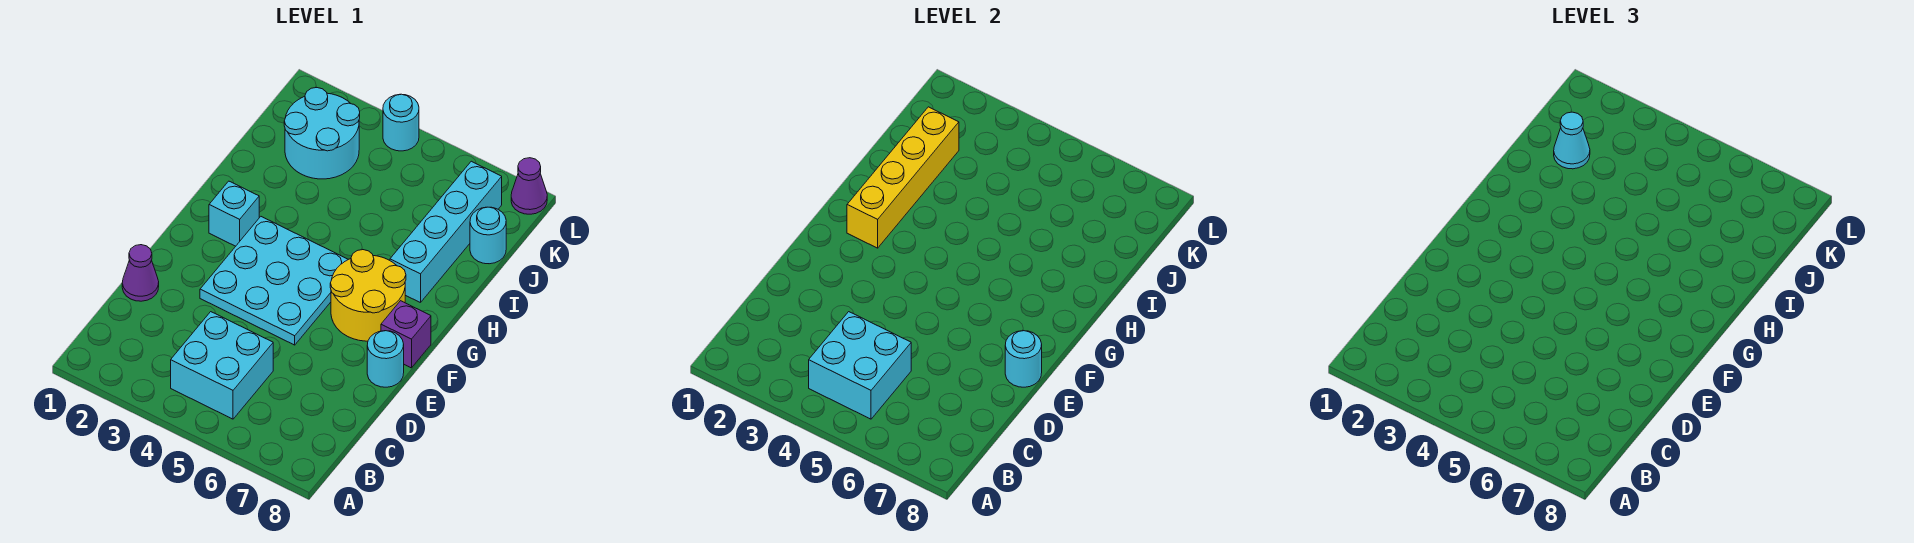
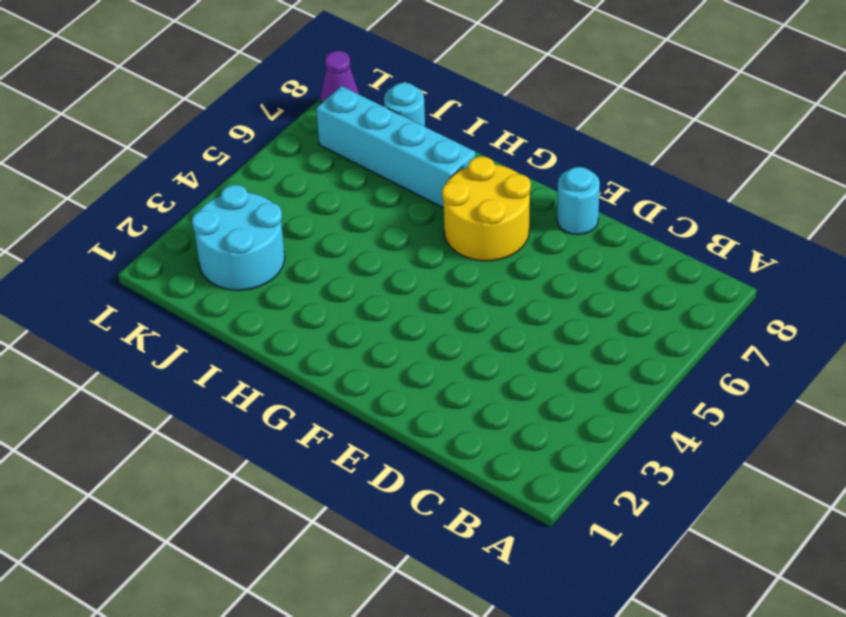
none -> cyan 2x2 brick [171,312,273,419]
none -> purple 1x1 cone [122,245,159,301]
none -> cyan 3x3 plate [200,217,348,345]

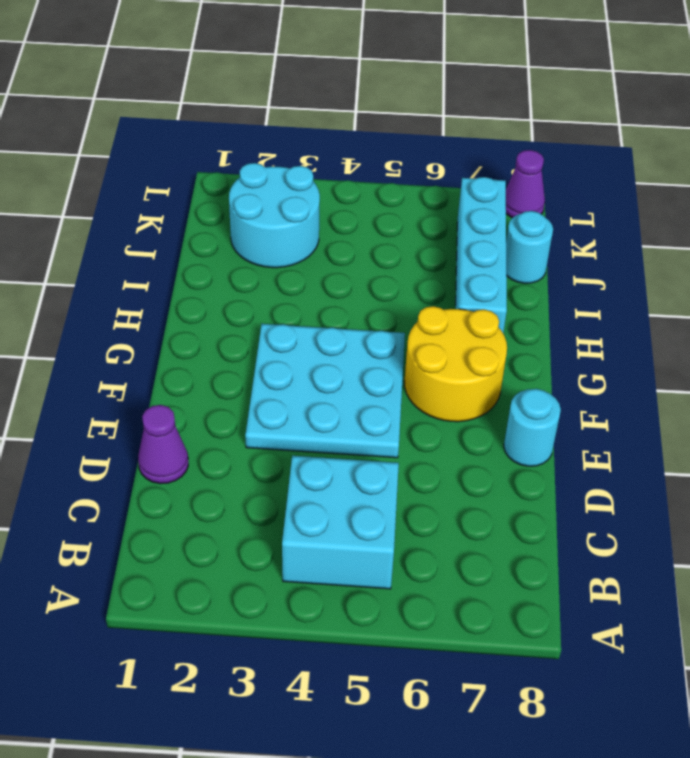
none -> purple 1x1 brick [381,301,431,368]
none -> cyan 1x1 brick [209,181,259,246]
none -> cyan 1x1 round brick [383,94,419,151]

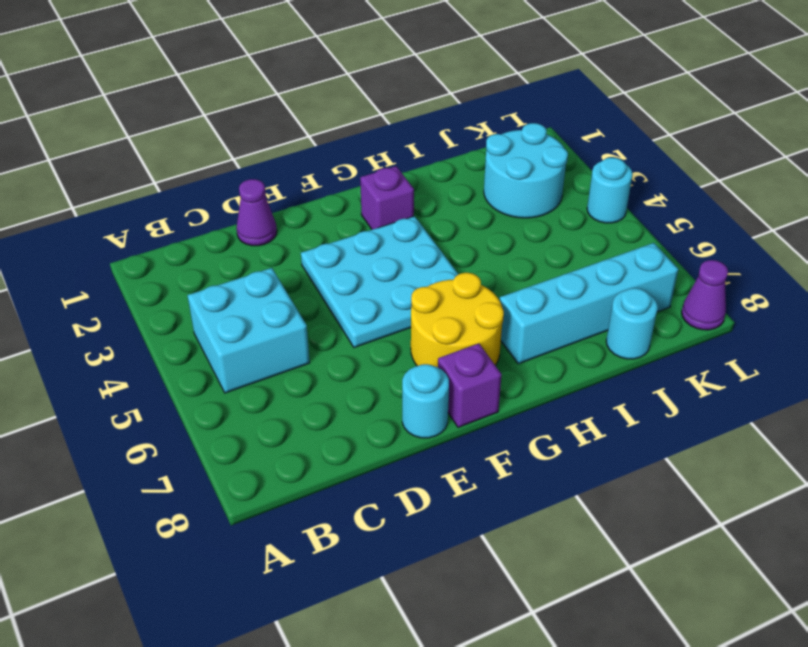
purple 1x1 brick [360,166,414,230] -> cyan 1x1 brick [209,181,259,246]
none -> cyan 2x2 brick [809,312,911,419]
none -> cyan 1x1 round brick [1005,331,1042,387]
none -> yellow 1x4 brick [847,107,959,248]

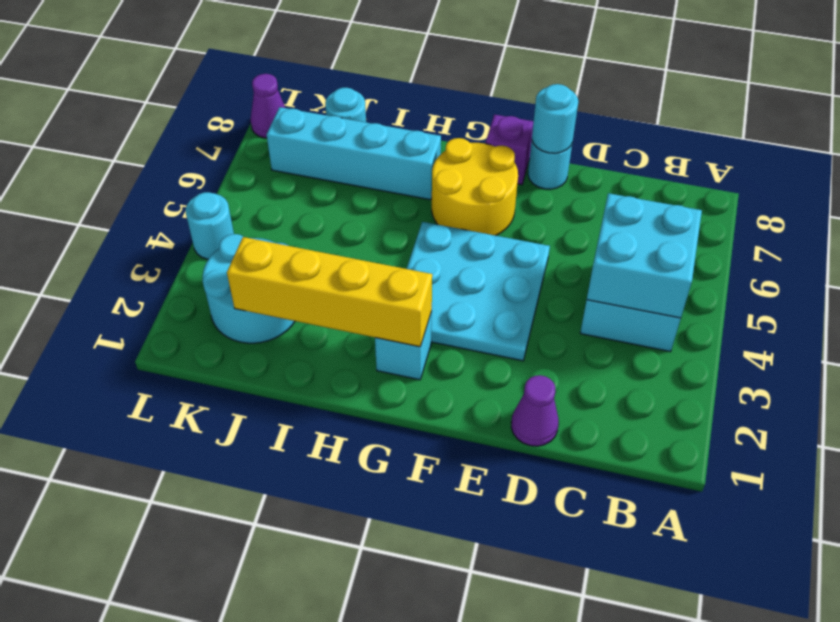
none -> cyan 1x1 cone [1554,112,1590,169]

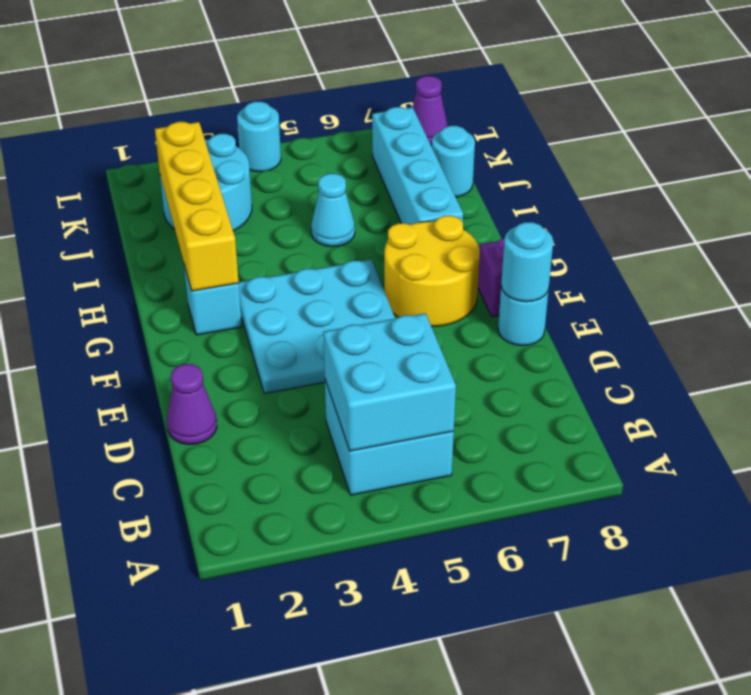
cyan 1x1 cone [311,173,355,247] -> cyan 1x1 cone moved to [1554,112,1590,169]

